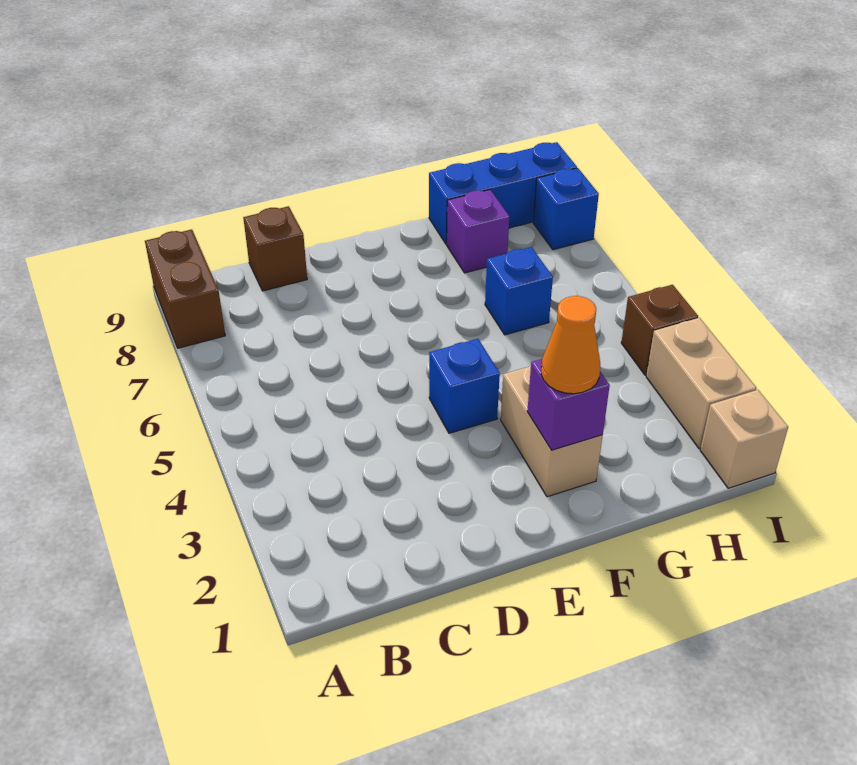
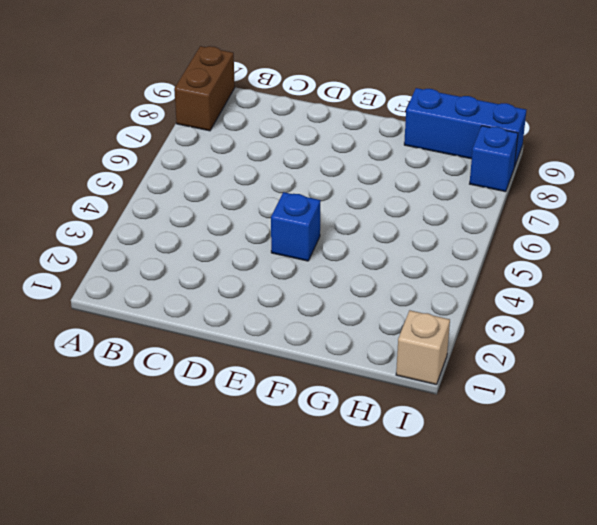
none -> brown 1x1 brick [243,206,307,291]
none -> tan 1x2 brick [501,366,603,497]
none -> blue 1x1 brick [485,247,553,335]

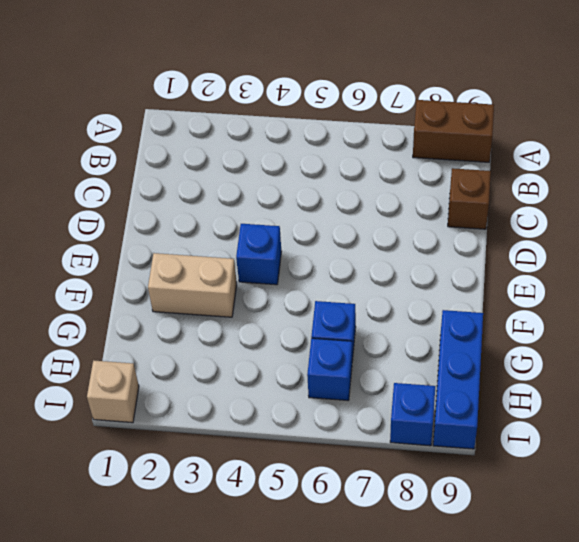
blue 1x1 brick [307,338,352,400] -> none
none -> purple 1x1 brick [447,190,509,273]
none -> tan 1x2 brick [646,318,756,448]
none -> brown 1x1 brick [621,285,698,375]

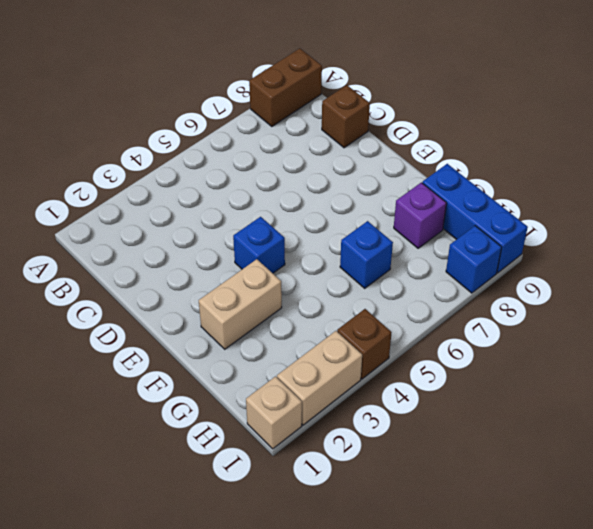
none -> purple 1x1 brick [527,359,610,450]
none -> orange 1x1 cone [541,296,600,394]

